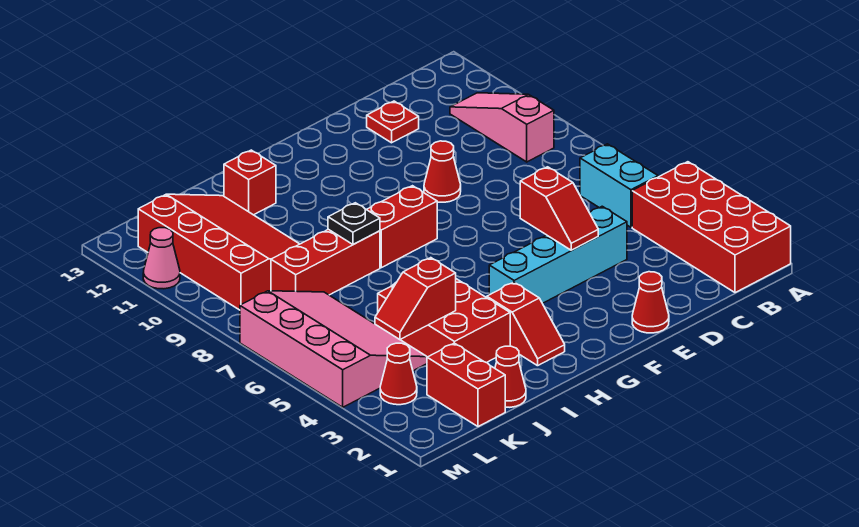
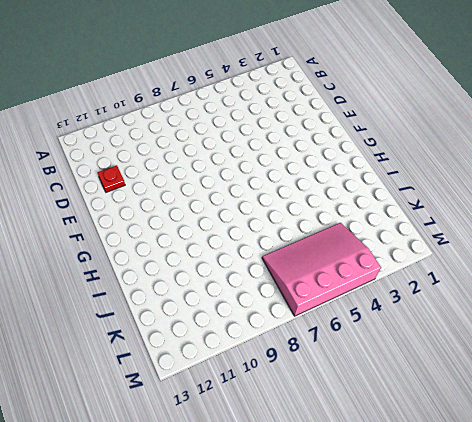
none -> red 2x4 brick [632,162,791,293]
none -> cyan 1x2 brick [580,144,658,227]
none -> pink 1x3 slope [450,93,554,162]

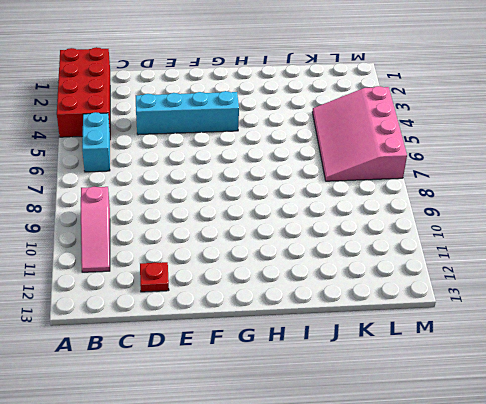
none -> red 1x1 cone [632,272,669,333]
none -> red 1x1 cone [424,141,461,202]
none -> red 1x2 brick [366,186,437,268]

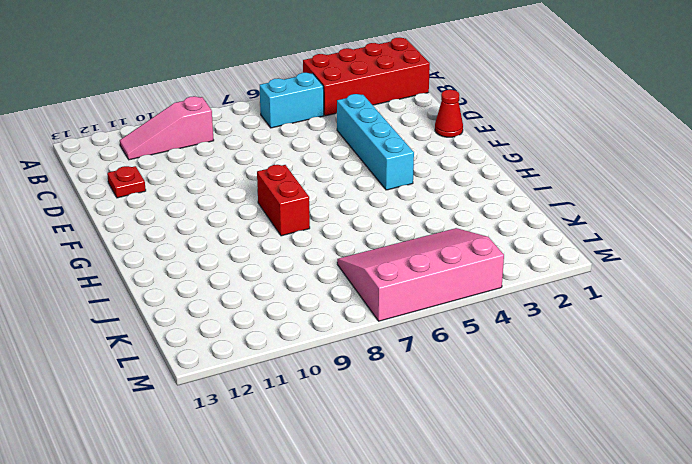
none -> red 1x1 cone [424,141,461,202]
none -> red 1x2 slope [487,282,565,366]
none -> red 2x3 brick [378,279,510,363]

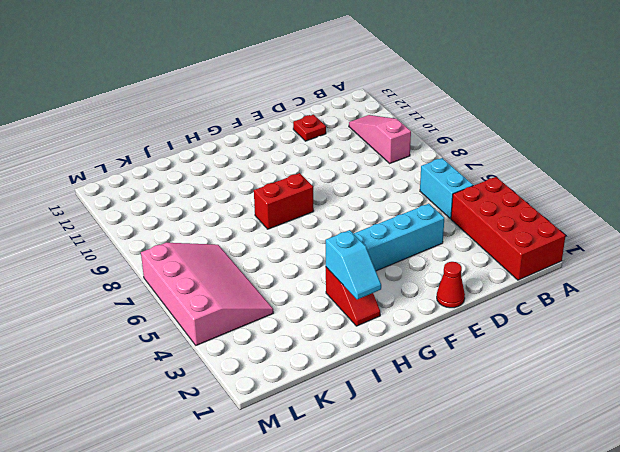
cyan 1x2 slope [326,230,381,299] -> none
none -> red 1x1 cone [424,141,461,202]
none -> red 2x3 brick [378,279,510,363]
none -> red 1x3 brick [271,229,380,295]

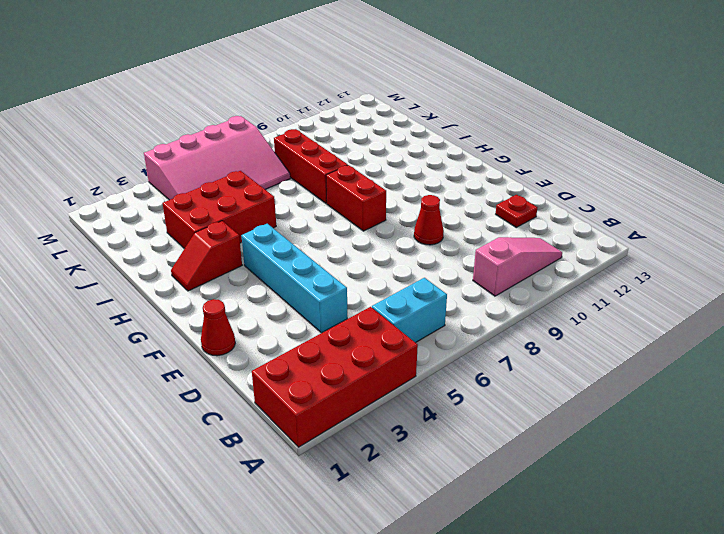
none -> red 1x1 brick [224,150,276,215]
none -> red 1x1 cone [495,346,526,407]
none -> red 3x4 slope [138,194,299,310]

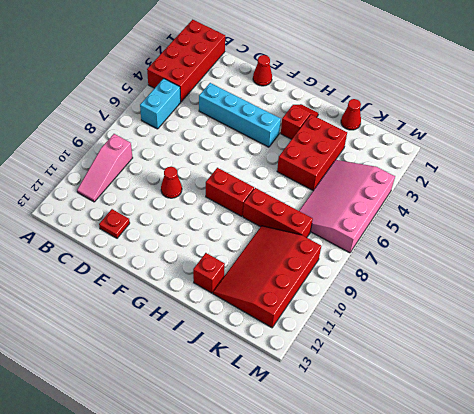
none -> red 1x2 brick [427,343,505,427]
none -> red 1x1 cone [380,343,417,405]
none -> pink 1x1 cone [143,228,180,289]

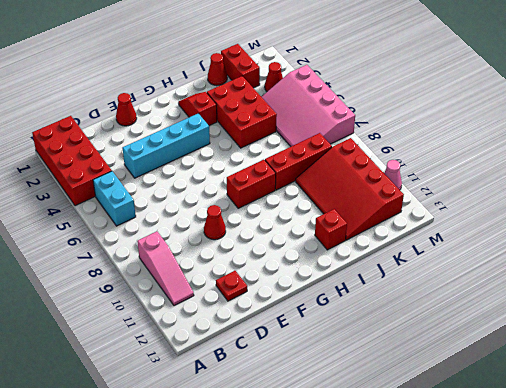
none -> red 1x2 slope [520,167,598,250]
none -> black 1x1 plate [328,203,380,244]
none -> red 1x2 slope [375,258,456,340]

